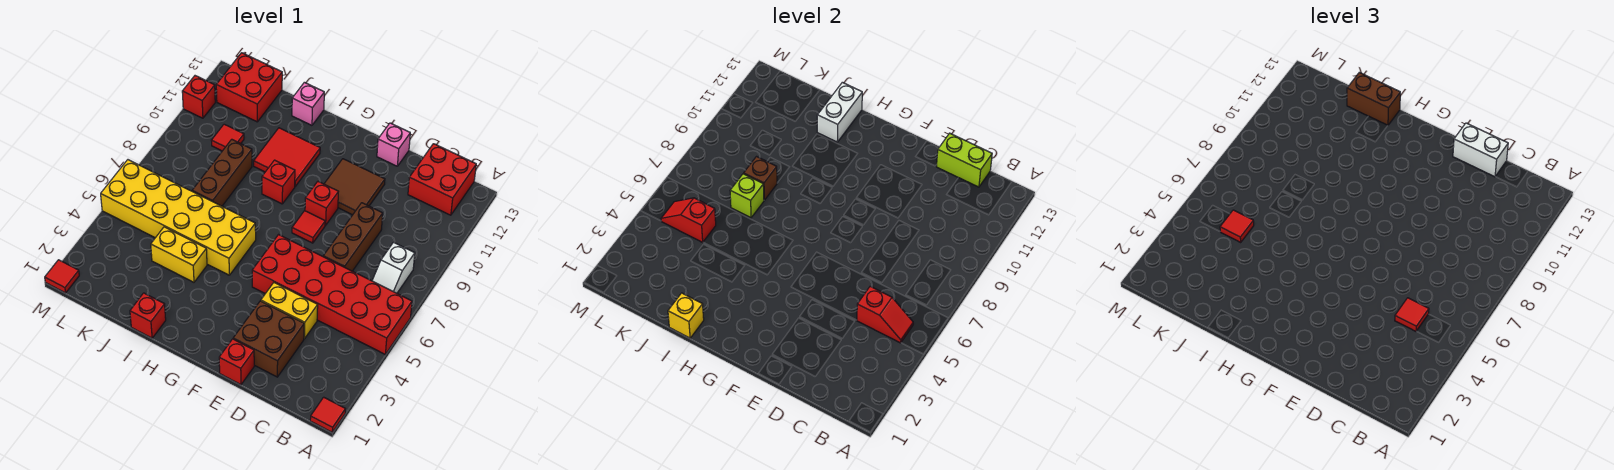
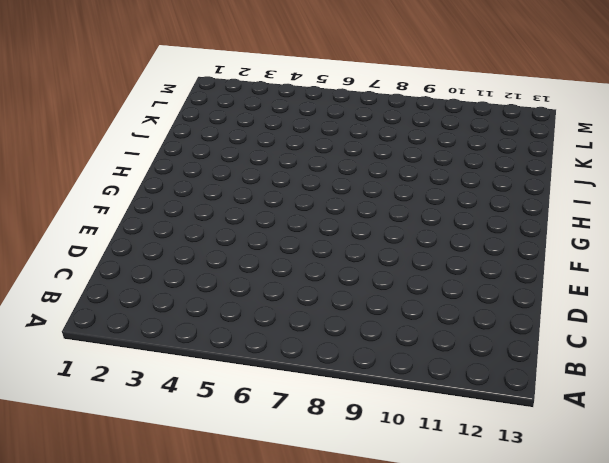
none -> red 1x1 tile [310,397,345,432]
none -> red 2x6 brick [252,235,412,354]
none -> white 1x2 slope [372,242,415,293]
none -> red 2x2 brick [408,144,476,215]

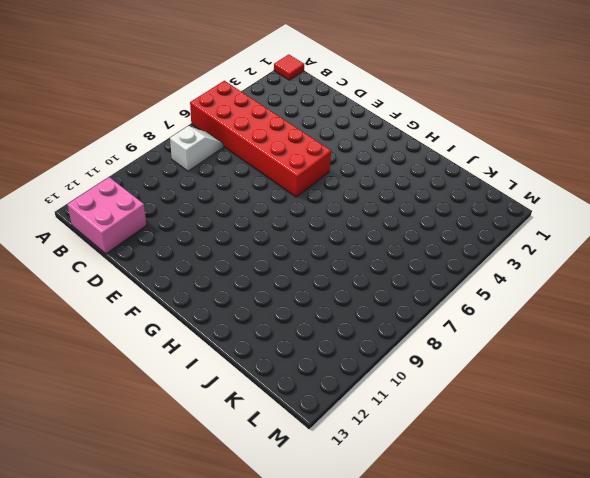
pink 2x2 brick [67,177,146,254] -> red 2x2 brick [408,144,476,215]
none -> brown 2x2 brick [233,301,304,377]
none -> yellow 1x2 brick [261,283,318,339]
none -> brown 1x3 brick [323,203,383,271]
none -> red 1x1 brick [219,339,254,385]

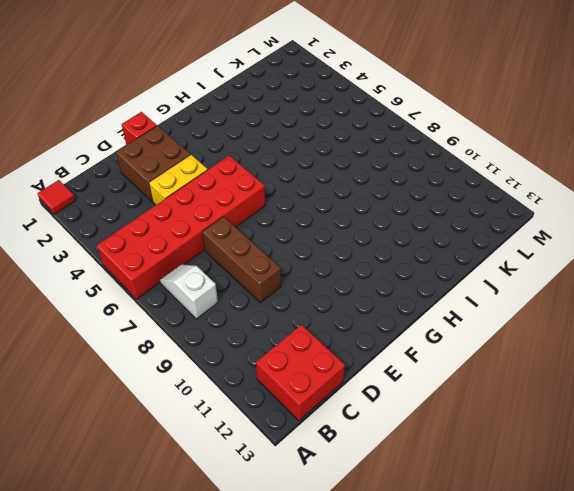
none -> brown 2x2 tile [324,159,385,215]
none -> pink 1x1 brick [377,123,410,166]
none -> red 1x1 tile [292,211,325,243]
none -> red 1x1 brick [305,182,338,225]

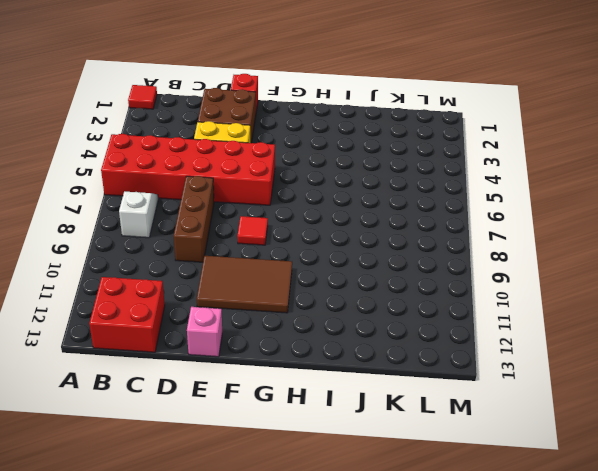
brown 2x3 tile [197,256,292,313] -> brown 2x2 tile [324,159,385,215]
none -> red 1x1 brick [305,182,338,225]
none -> yellow 2x6 brick [101,160,256,275]
none -> red 1x1 brick [262,160,295,204]
none -> red 2x2 tile [254,128,320,186]

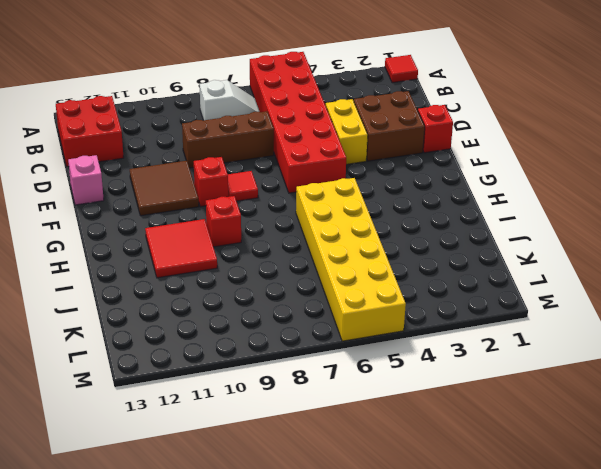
none -> red 1x1 brick [130,293,166,338]
none -> yellow 1x2 brick [151,227,207,282]
none -> pink 1x1 brick [292,82,324,125]
none -> brown 1x3 brick [192,139,252,206]

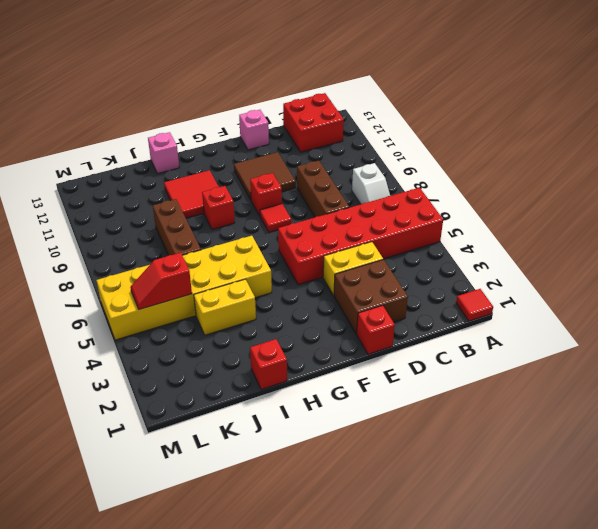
none -> red 1x1 tile [211,124,244,151]
none -> red 2x2 brick [216,53,282,122]
none -> red 1x1 tile [45,260,79,293]
none -> red 1x1 brick [182,76,215,118]

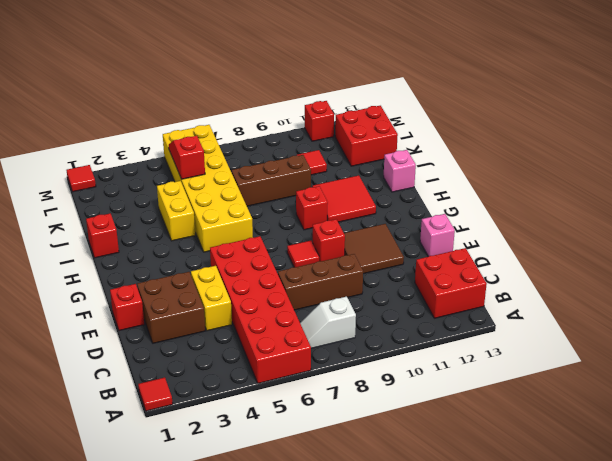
none -> red 1x2 slope [857,286,913,343]
none -> lime 1x2 brick [936,133,992,187]
none -> yellow 1x1 brick [668,293,704,338]
none -> white 1x2 brick [817,82,862,142]

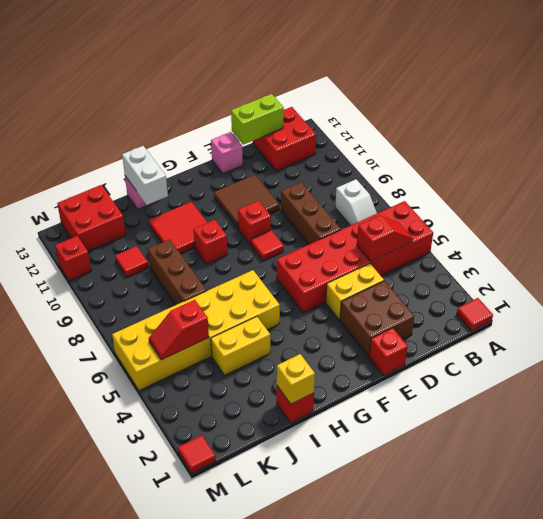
none -> lime 1x1 brick [730,174,764,218]
none -> brown 1x1 brick [744,157,777,200]
none -> red 1x1 tile [1395,298,1429,331]
none -> white 1x2 brick [1453,123,1508,177]

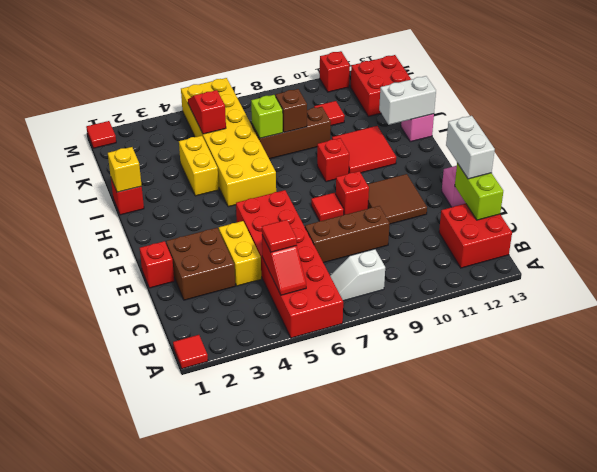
none -> brown 1x2 brick [1347,72,1400,125]
none -> red 1x1 tile [1220,210,1254,242]

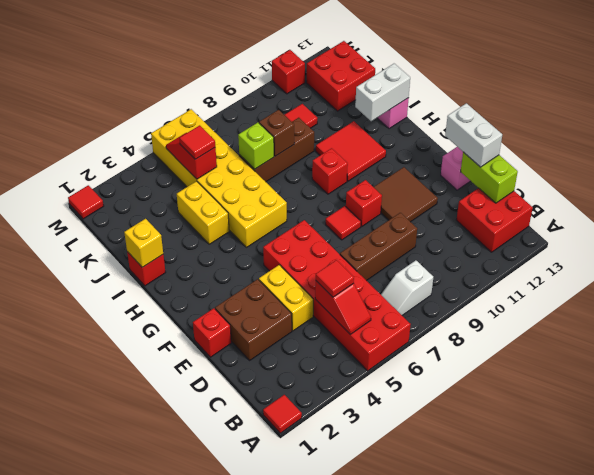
none -> brown 1x2 brick [1347,72,1400,125]

